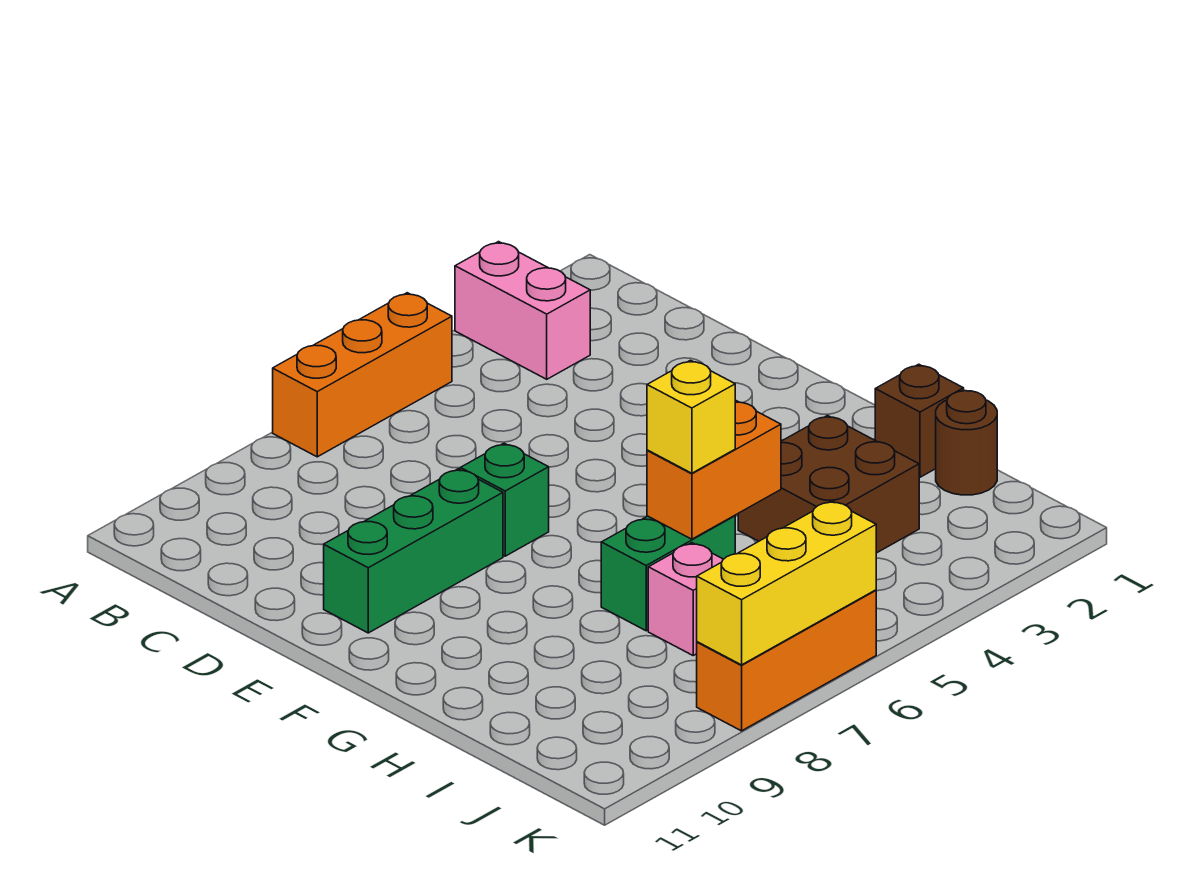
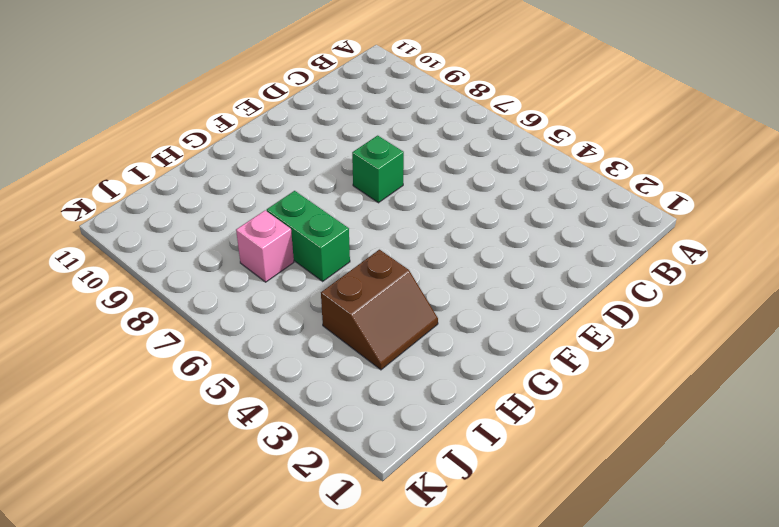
brown 2x2 slope [321,250,438,370] -> brown 2x2 brick [738,416,919,553]
none -> pink 1x2 brick [455,242,590,379]
none -> orange 1x3 brick [273,293,452,457]
none -> green 1x3 brick [324,469,503,633]

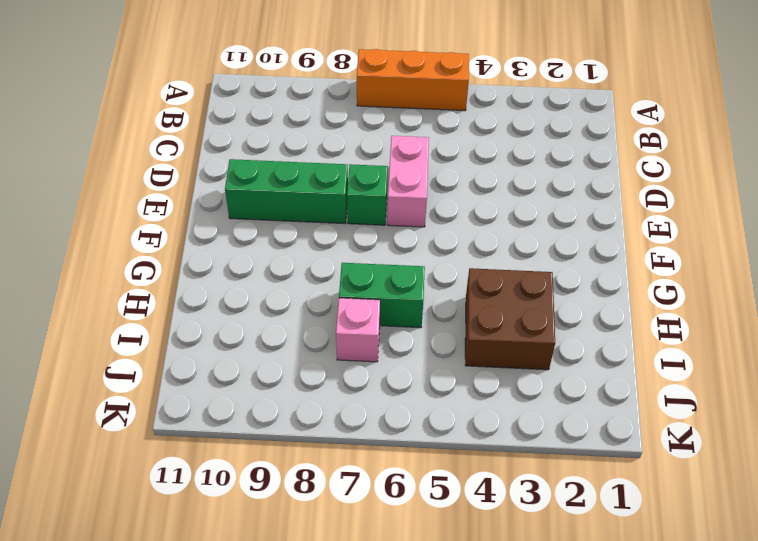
pink 1x2 brick [387,136,429,227] -> pink 1x2 brick moved to [455,242,590,379]
none -> brown 1x1 brick [875,364,964,477]
none -> brown 1x1 round brick [936,391,997,495]
none -> orange 1x3 brick [697,590,876,731]

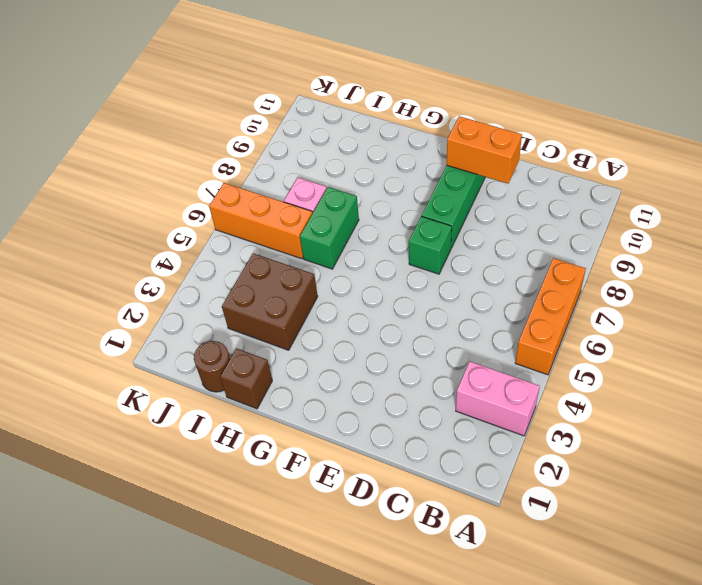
orange 1x2 brick [447,116,522,184] -> orange 1x2 brick turned to [647,401,781,539]
orange 1x3 brick [209,183,312,259] -> orange 1x3 brick turned to [697,590,876,731]
none -> yellow 1x3 brick [697,501,876,665]
none -> yellow 1x1 brick [647,360,735,473]

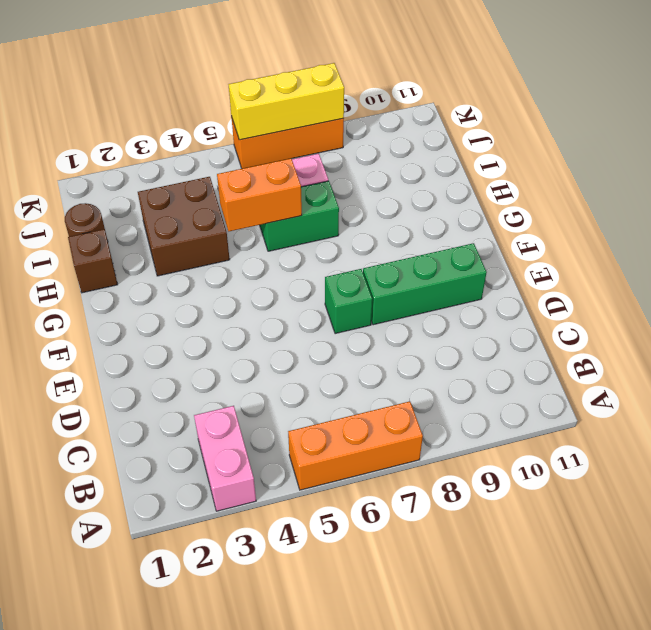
none -> yellow 1x1 brick [647,360,735,473]

